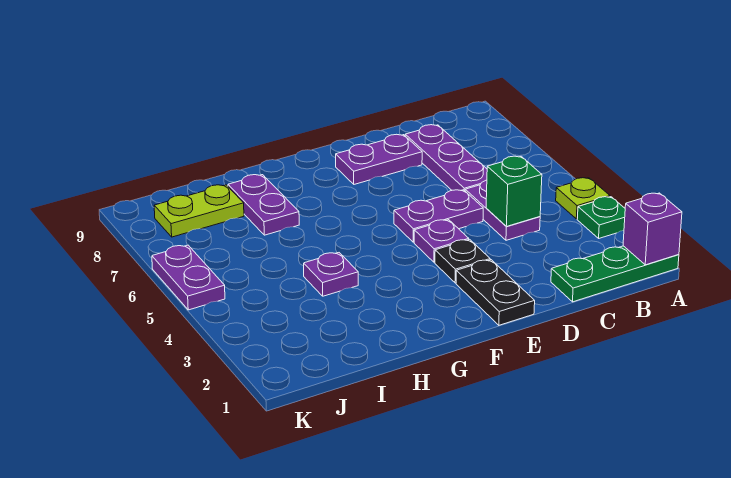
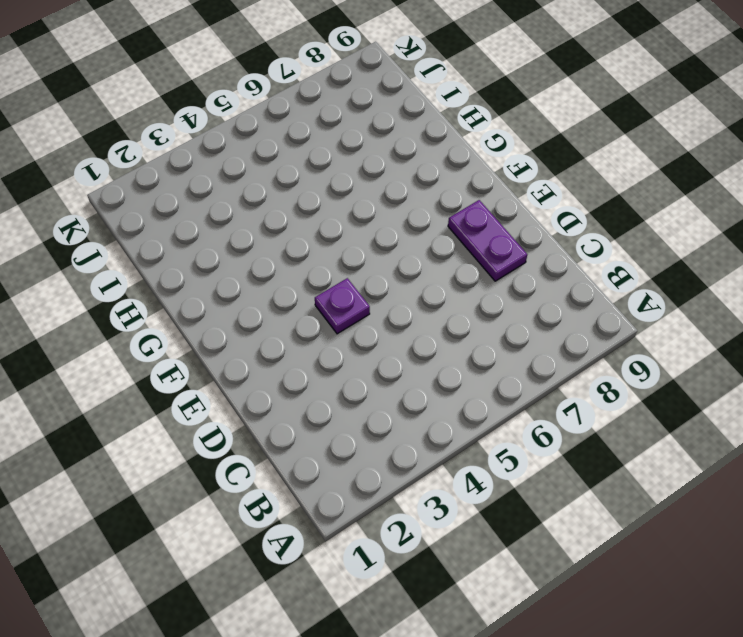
none -> green 1x3 plate [551,246,679,302]
none -> green 1x1 plate [577,197,625,238]
none -> lime 1x1 plate [556,178,610,219]

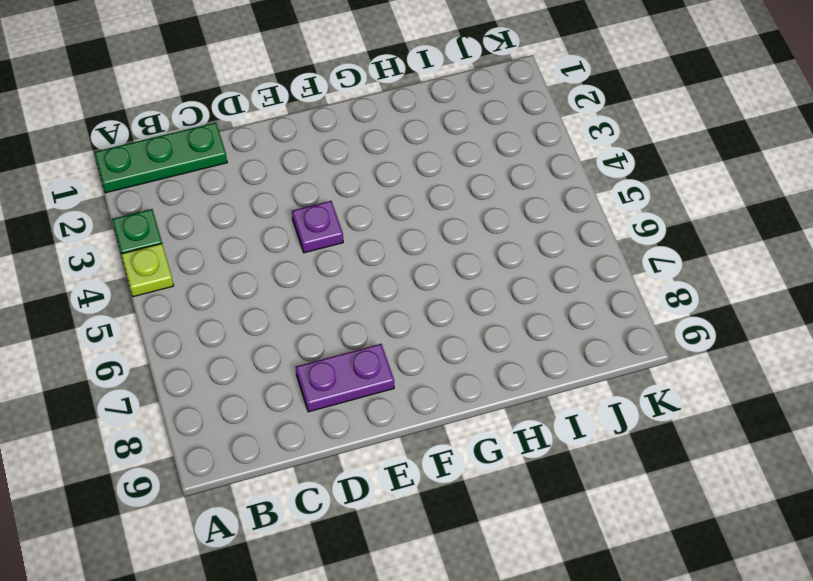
none -> purple 1x2 plate [465,180,540,240]
none -> purple 1x3 plate [405,125,487,191]
none -> purple 1x2 plate [394,190,483,242]

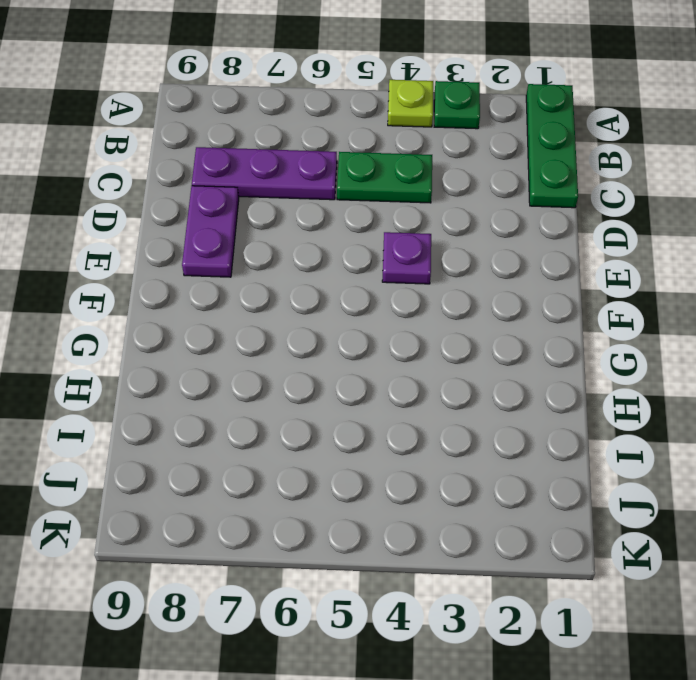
green 1x2 plate [337,152,432,203] -> purple 1x2 plate [465,180,540,240]
none -> purple 1x2 plate [394,190,483,242]
none -> black 1x2 plate [456,260,535,325]
none -> black 1x1 plate [435,239,490,283]

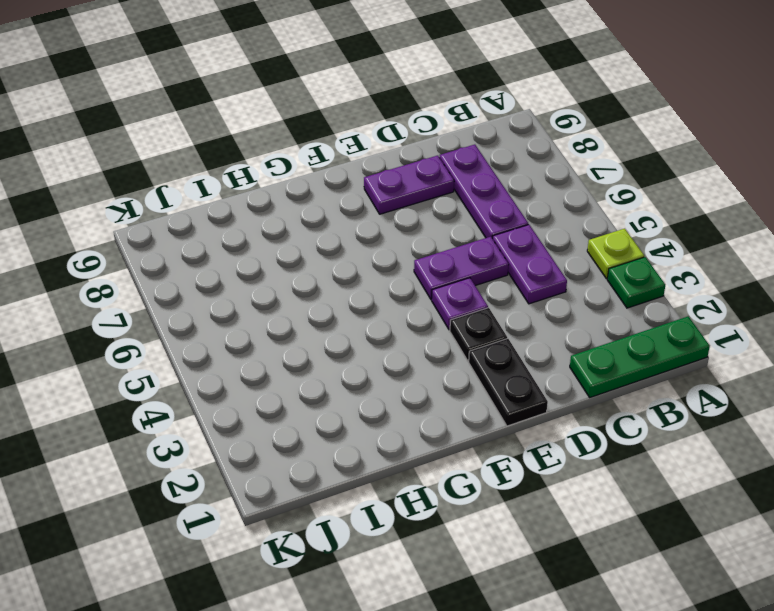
none -> purple 1x1 plate [304,253,358,296]
none -> purple 1x2 plate [228,175,299,235]
none -> lime 1x2 plate [154,185,244,237]

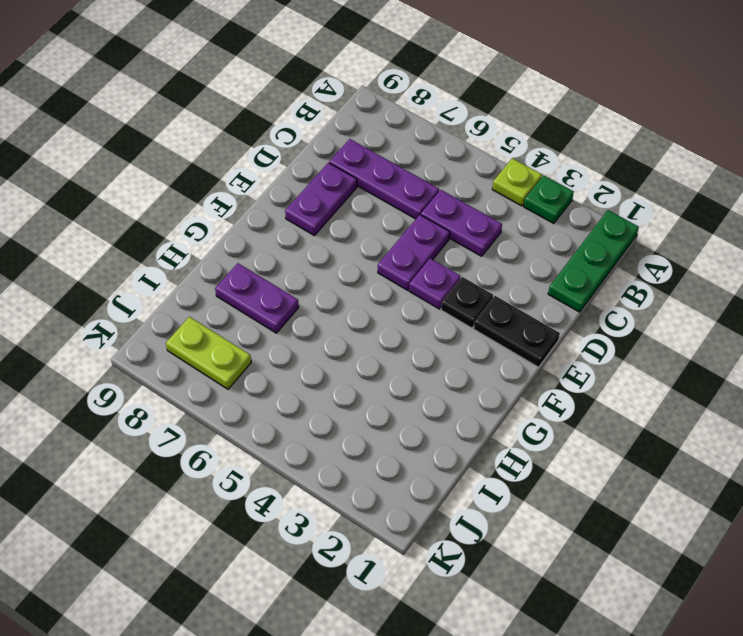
lime 1x2 plate [166,317,251,389] -> lime 1x2 plate turned to [154,185,244,237]
none -> purple 1x1 plate [304,253,358,296]
none -> purple 1x2 plate [152,245,225,310]
none -> purple 1x1 brick [623,193,682,265]

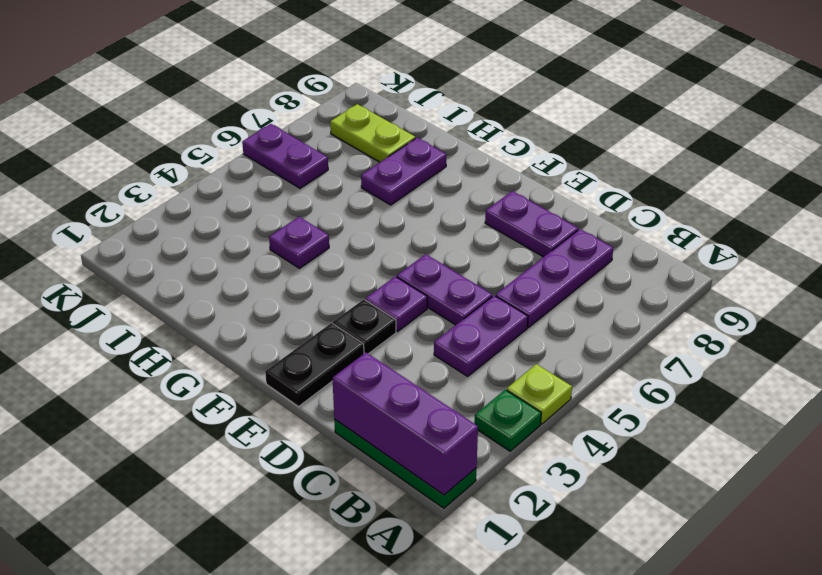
purple 1x3 brick [333,353,478,495] -> purple 1x1 brick [623,193,682,265]
purple 1x2 plate [242,124,328,188] -> purple 1x2 plate turned to [152,245,225,310]
none -> green 1x1 brick [486,156,542,226]

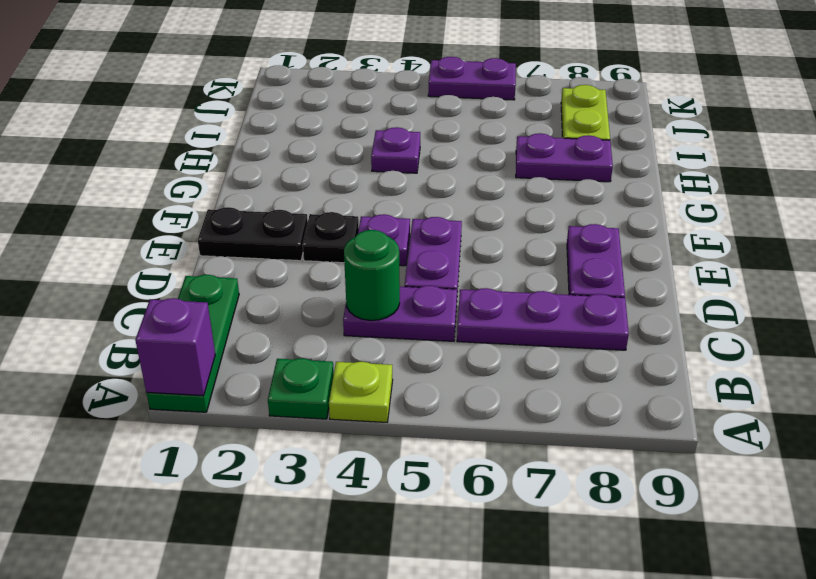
green 1x1 round brick [344,230,400,320] -> green 1x1 brick [486,156,542,226]

